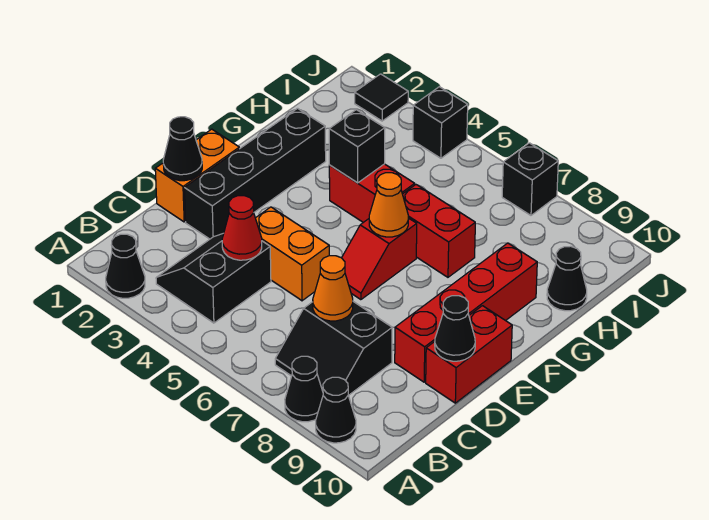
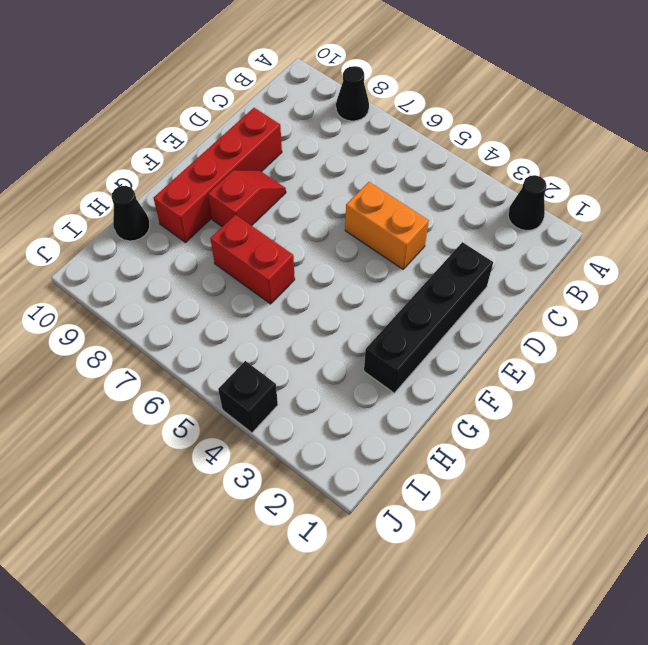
red 1x2 slope [208,170,286,227] -> red 1x2 slope moved to [342,218,417,300]
none -> black 1x1 cone [316,377,356,443]
none -> black 2x2 slope [156,233,271,323]
none -> black 2x2 slope [275,302,392,396]

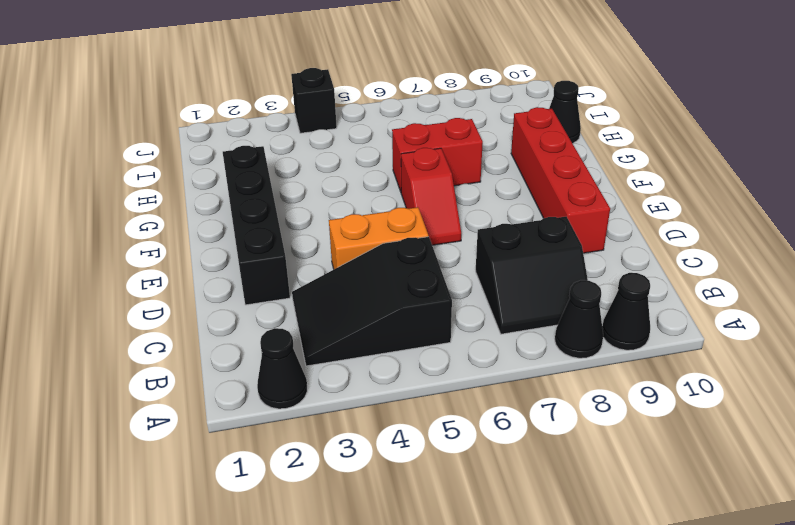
black 2x3 slope [292,237,452,366] -> black 2x2 slope [156,233,271,323]
none -> orange 1x2 brick [155,129,239,222]
none -> red 1x2 brick [426,306,512,403]
none -> red 1x2 brick [329,164,415,222]

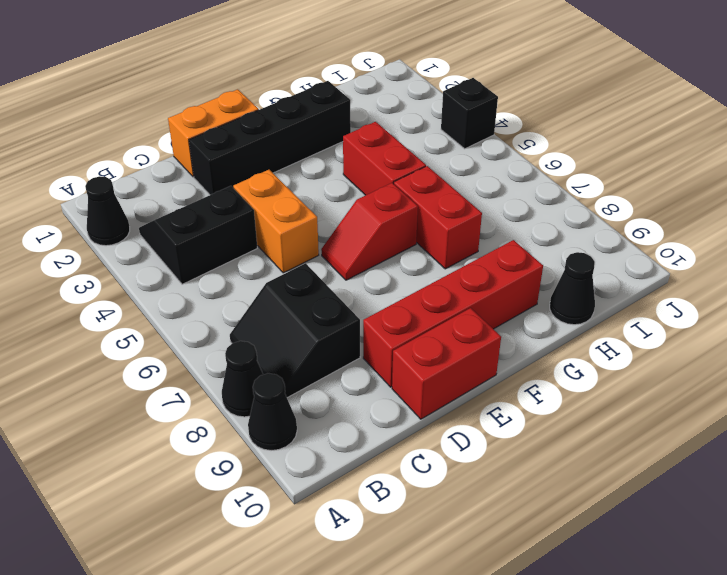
none -> black 1x1 tile [355,74,408,121]
none -> black 1x1 brick [502,143,558,215]
none -> red 1x1 cone [222,196,262,260]

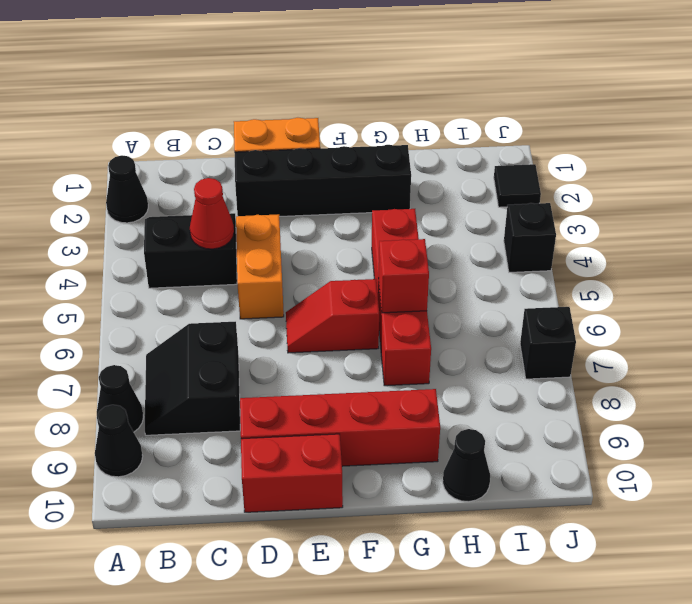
red 1x1 brick [378,239,429,313] -> none
none -> orange 1x1 cone [313,256,353,321]
none -> black 1x1 cone [163,117,202,181]
none -> black 1x1 cone [435,296,475,361]

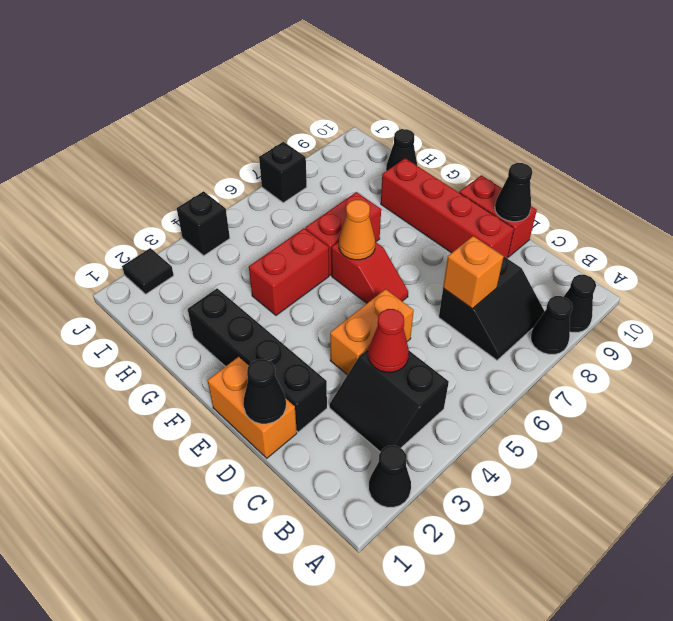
orange 1x1 brick [443,236,504,308] -> orange 1x1 cone [313,256,353,321]
none -> black 1x1 brick [329,110,385,183]

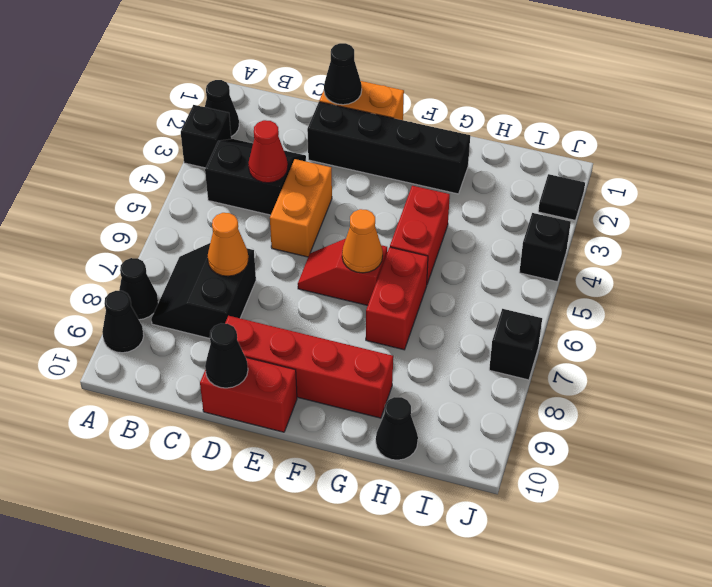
black 1x1 brick [181,105,231,168] -> black 1x1 brick moved to [329,110,385,183]

